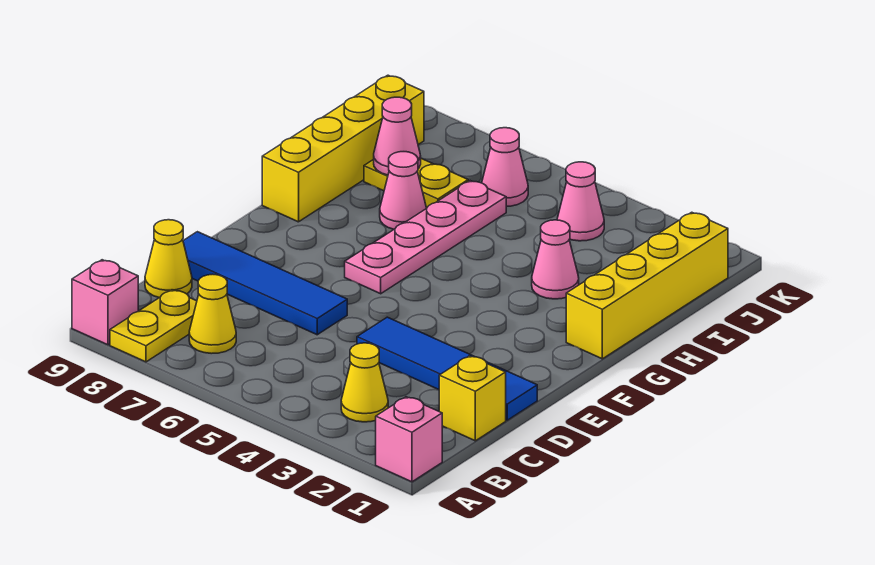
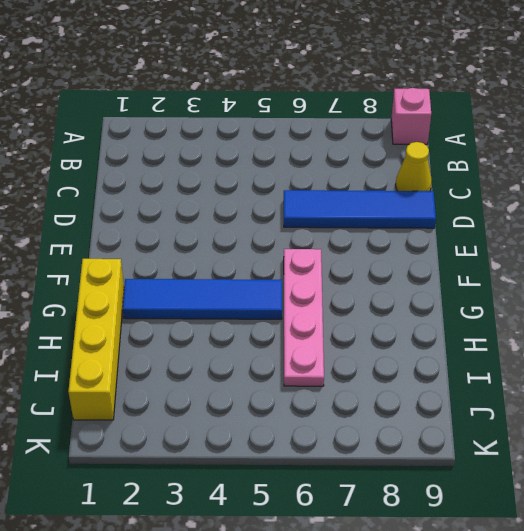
blue 1x4 tile [123,279,282,319] -> blue 1x4 tile moved to [357,317,537,420]
none -> pink 1x1 brick [376,397,442,482]
none -> yellow 1x2 plate [110,290,197,362]
none -> yellow 1x1 cone [341,343,388,422]

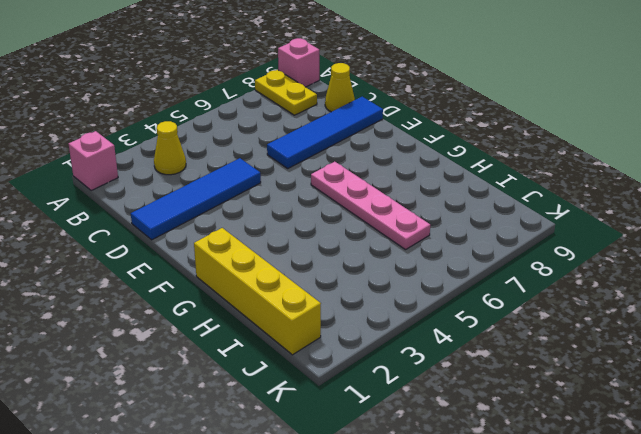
none -> yellow 1x1 cone [189,274,236,354]
none -> yellow 1x1 brick [439,356,506,441]
none -> yellow 1x4 brick [262,75,424,222]

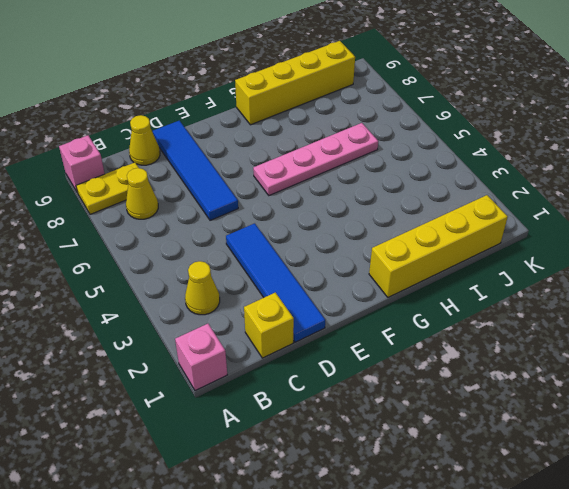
none -> pink 1x1 cone [532,220,579,299]
none -> pink 1x1 cone [380,152,426,229]
none -> yellow 1x2 plate [364,158,468,209]

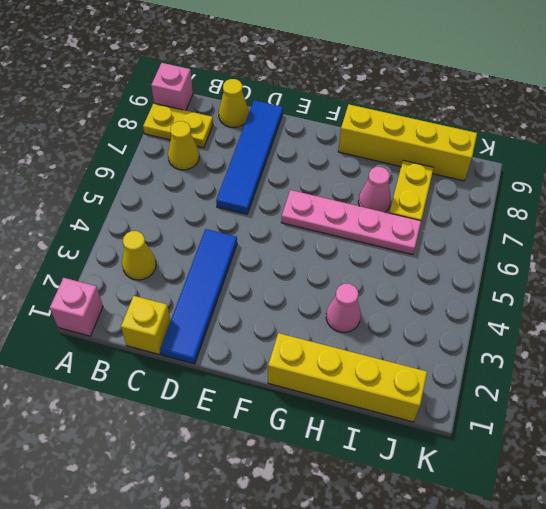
none -> pink 1x1 cone [557,162,604,241]
none -> pink 1x1 cone [482,128,528,207]
none -> pink 1x1 cone [374,97,421,175]

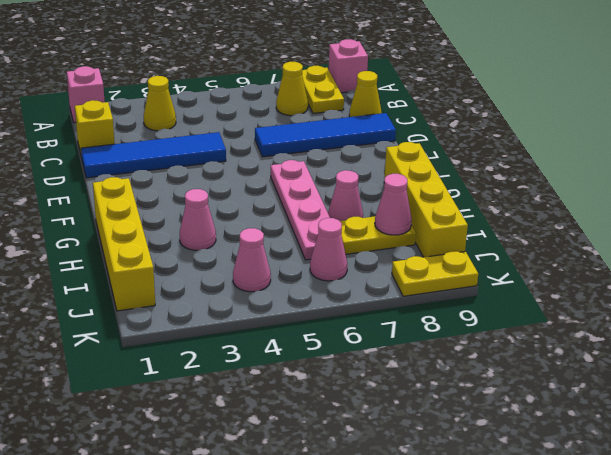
yellow 1x2 plate [392,251,478,296] -> none

